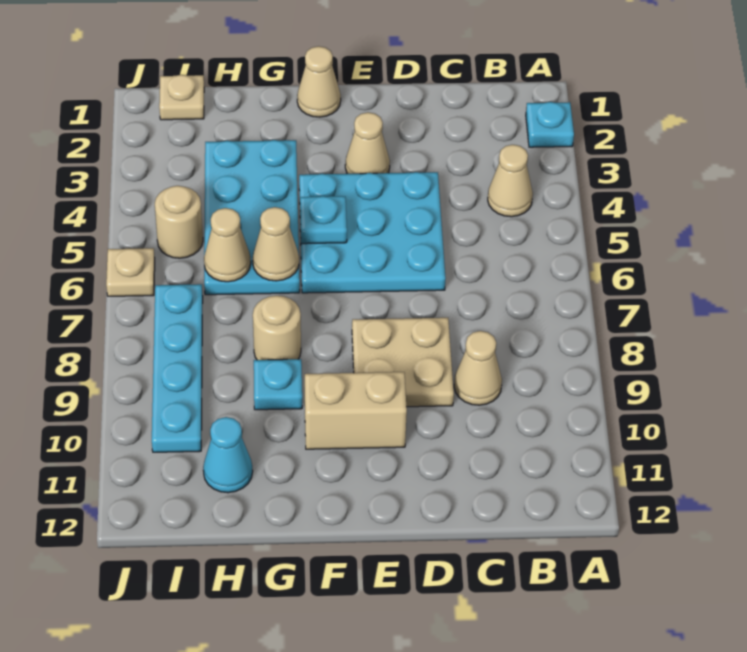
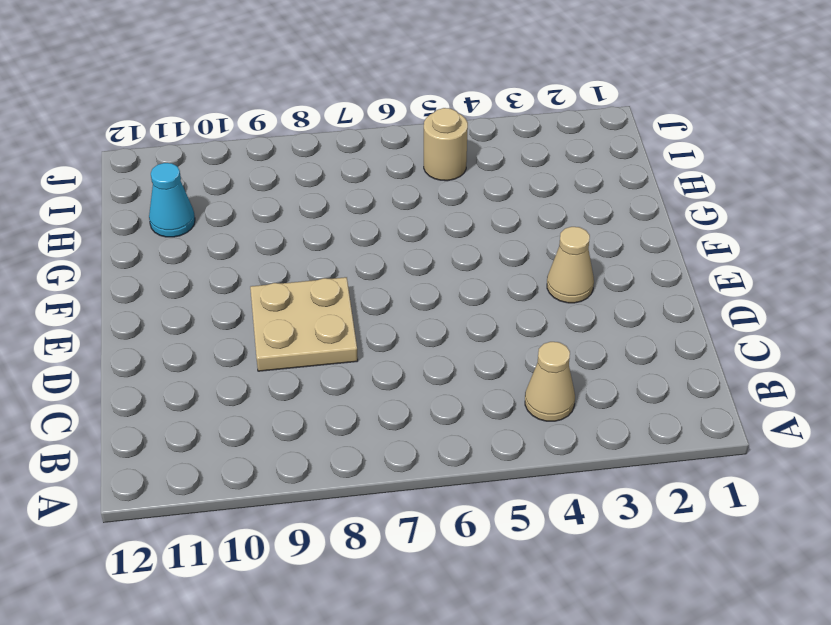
none -> cyan 1x1 plate [526,102,574,147]
none -> tan 1x1 cone [454,331,502,405]
none -> cyan 3x3 plate [299,172,446,293]

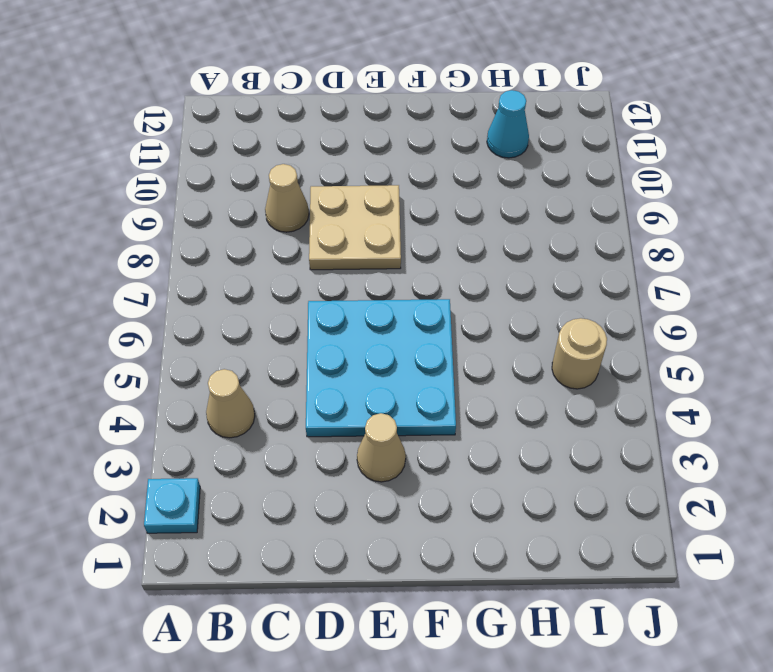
none -> tan 1x2 brick [305,372,407,449]
none -> tan 1x1 cone [297,46,341,117]
none -> cyan 2x4 plate [204,140,300,295]

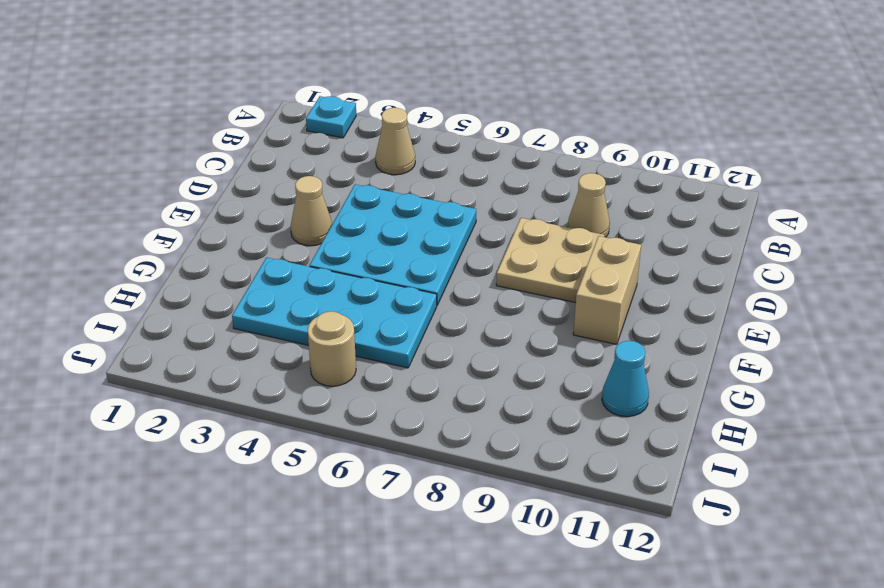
none -> tan 1x1 cone [297,46,341,117]
none -> tan 1x1 round brick [253,296,301,360]
none -> cyan 1x1 plate [254,359,302,410]

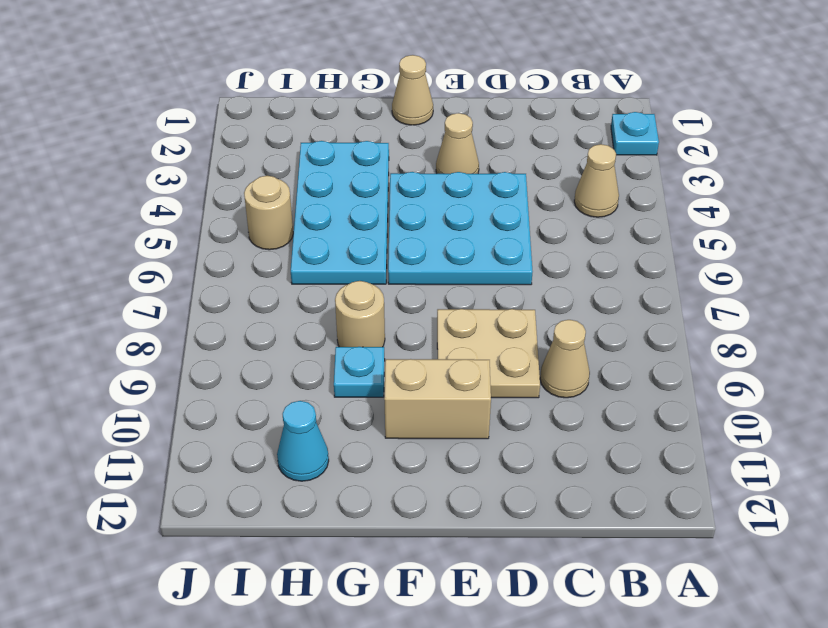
none -> tan 1x1 plate [159,75,204,120]
none -> cyan 1x4 plate [152,284,203,452]
none -> tan 1x1 plate [106,248,155,296]

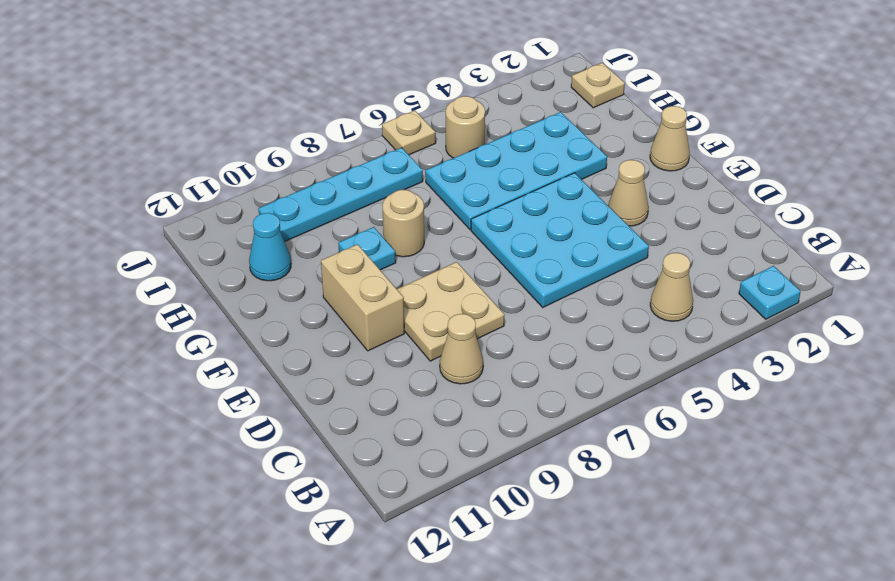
none -> cyan 1x1 plate [300,196,347,244]
none -> tan 1x1 cone [253,207,299,281]
none -> tan 1x1 cone [204,208,251,282]

